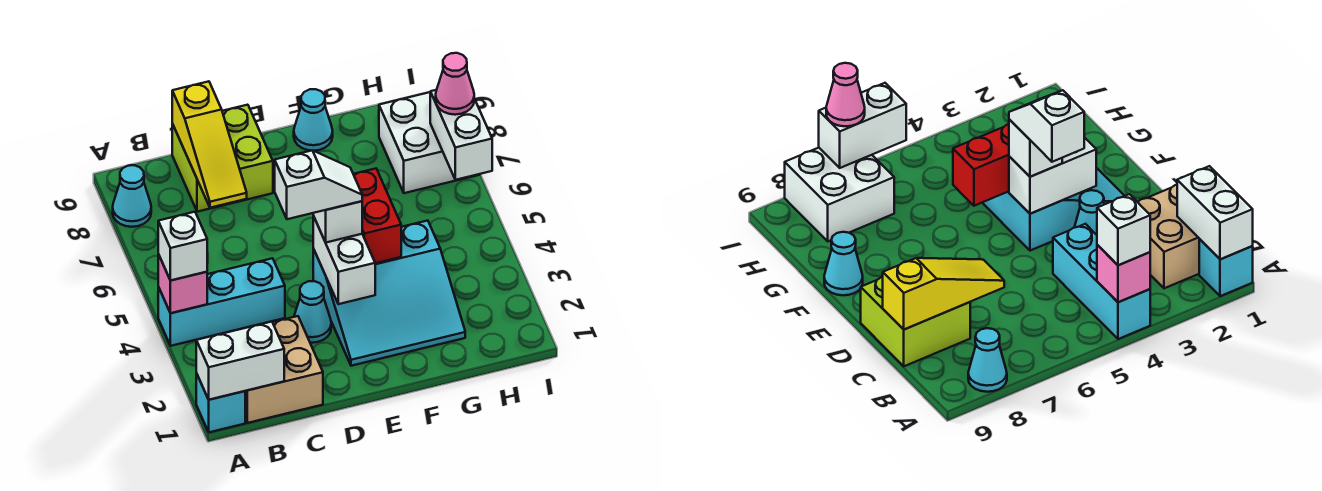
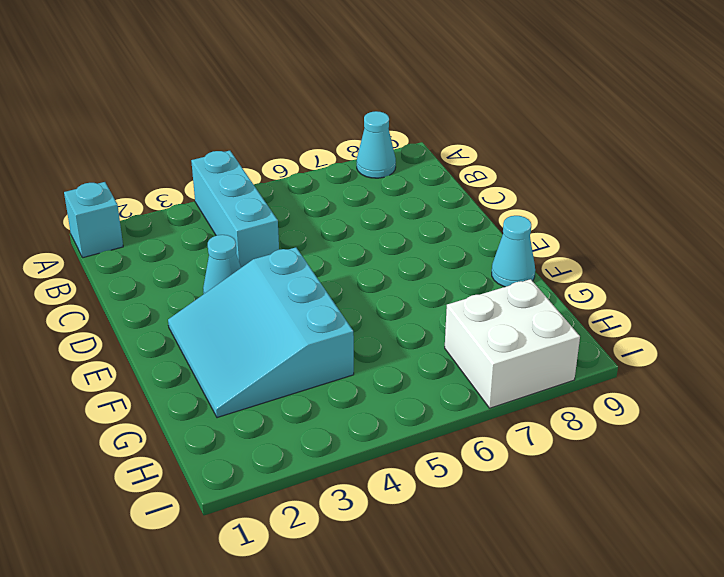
none -> tan 2x2 brick [245,316,323,423]
none -> lime 2x2 brick [172,105,273,212]
none -> white 1x2 brick [196,322,284,400]

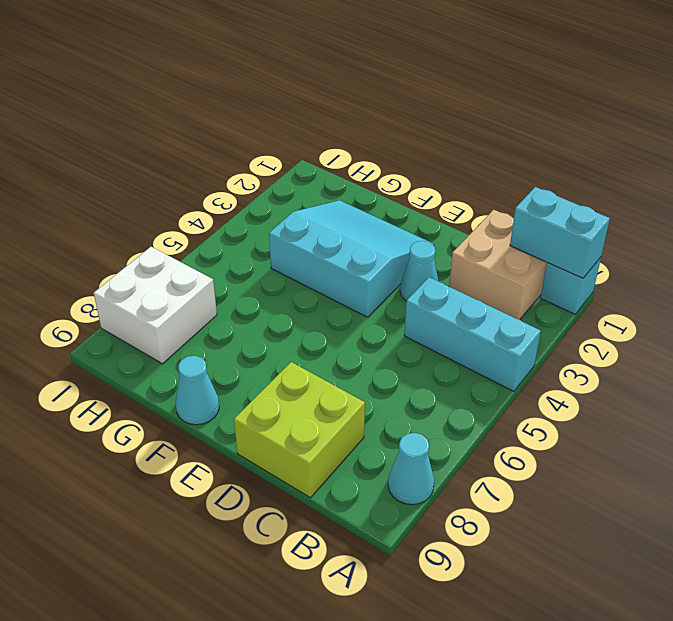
cyan 1x2 brick [510,187,610,278] -> white 1x2 brick [196,322,284,400]
none -> pink 1x1 brick [158,254,207,313]
none -> yellow 1x3 slope [172,81,247,208]
none -> white 1x2 brick [313,216,375,304]

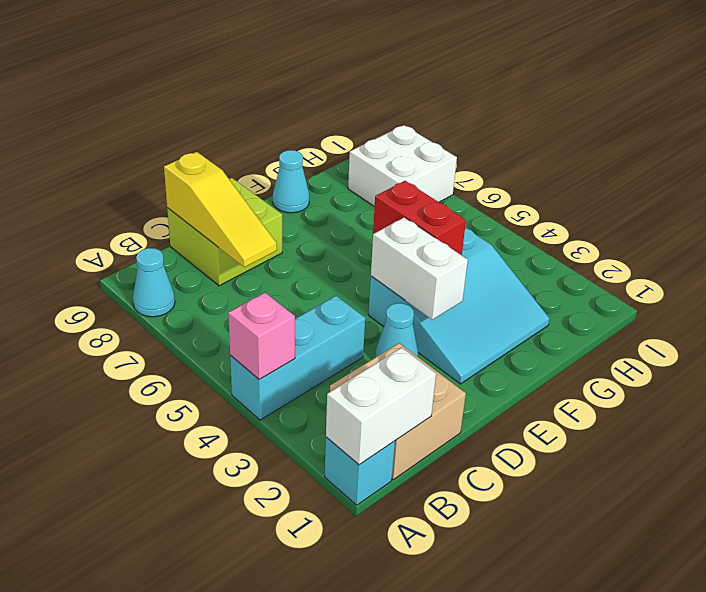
none -> white 1x2 brick [430,90,492,180]
none -> white 1x1 brick [158,212,207,281]
none -> white 1x1 brick [313,201,362,242]

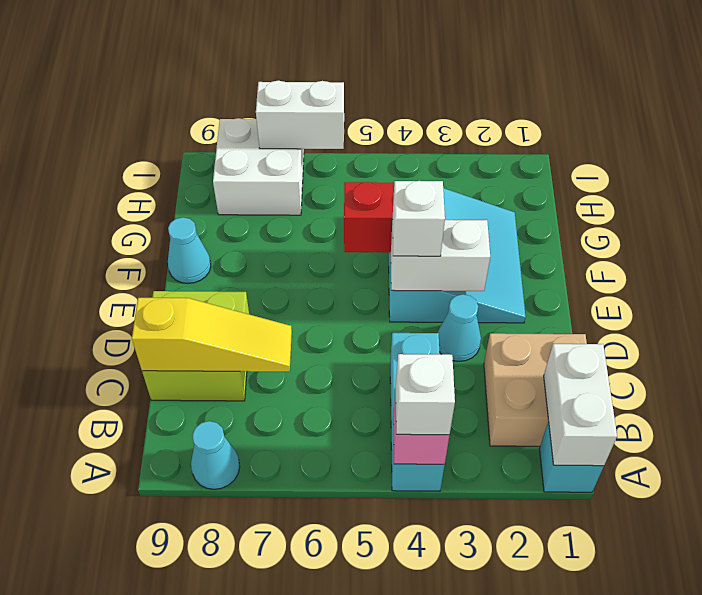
none -> pink 1x1 cone [436,53,474,115]
none -> white 1x2 slope [275,150,362,219]

